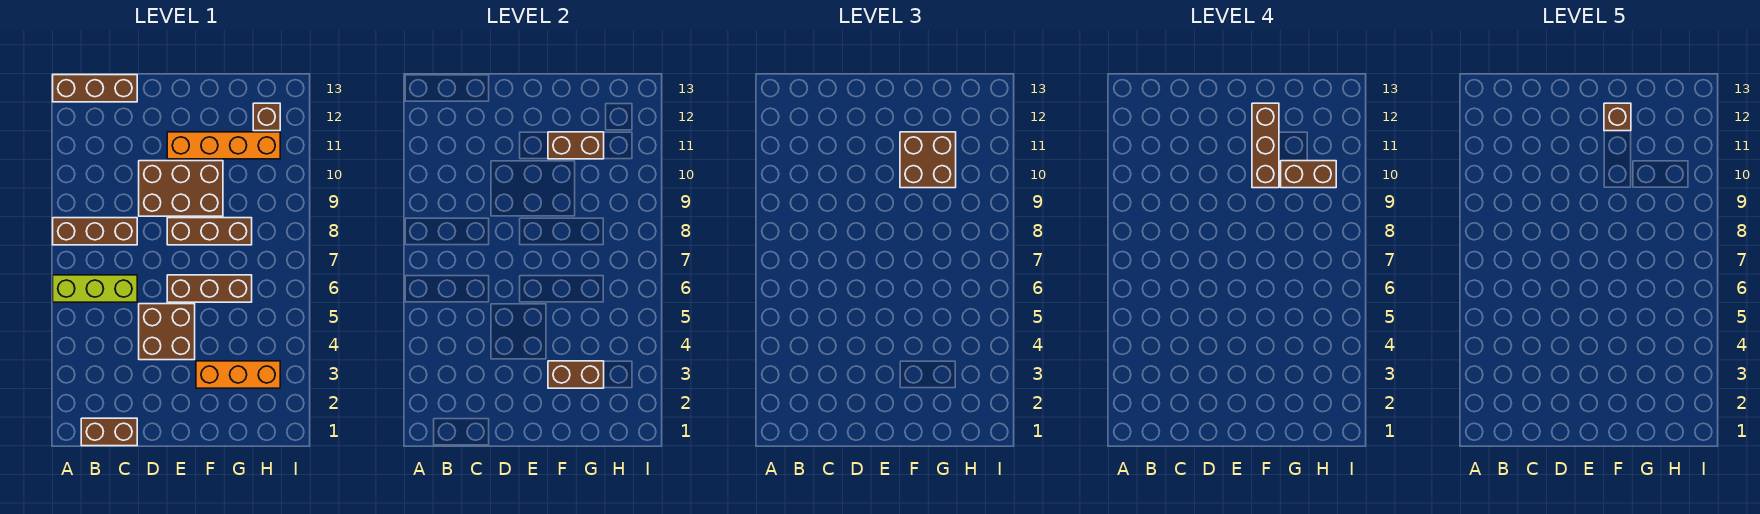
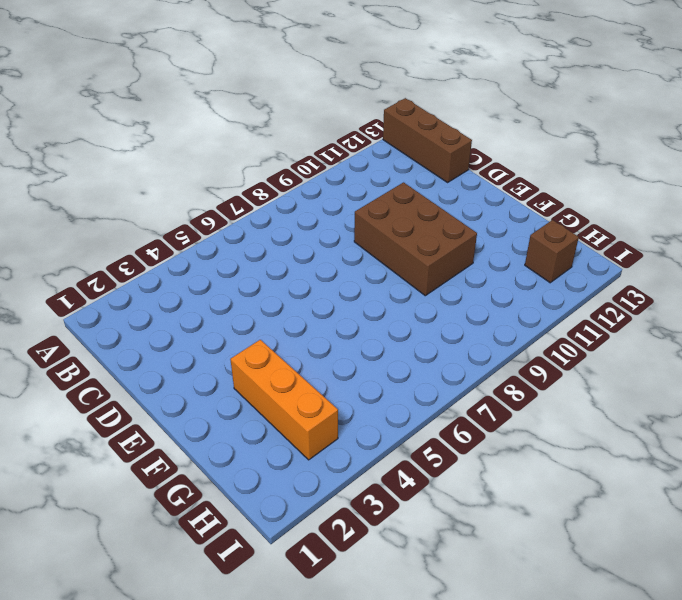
none -> lime 1x3 brick [53,275,137,302]
none -> brown 1x3 brick [53,218,137,245]
none -> brown 1x2 brick [81,418,137,446]

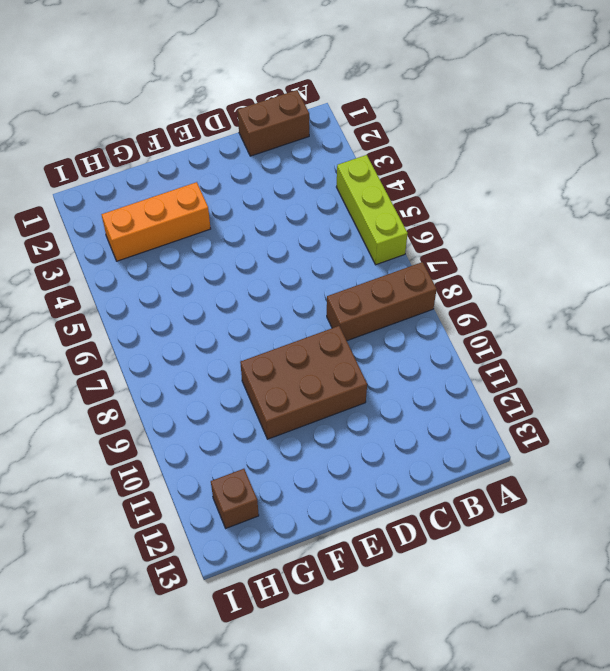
lime 1x3 brick [337,155,408,265] -> lime 1x3 brick turned to [53,275,137,302]
none -> brown 1x3 brick [53,75,137,102]
none -> brown 2x2 brick [139,304,195,360]
none -> brown 1x3 brick [167,275,252,302]

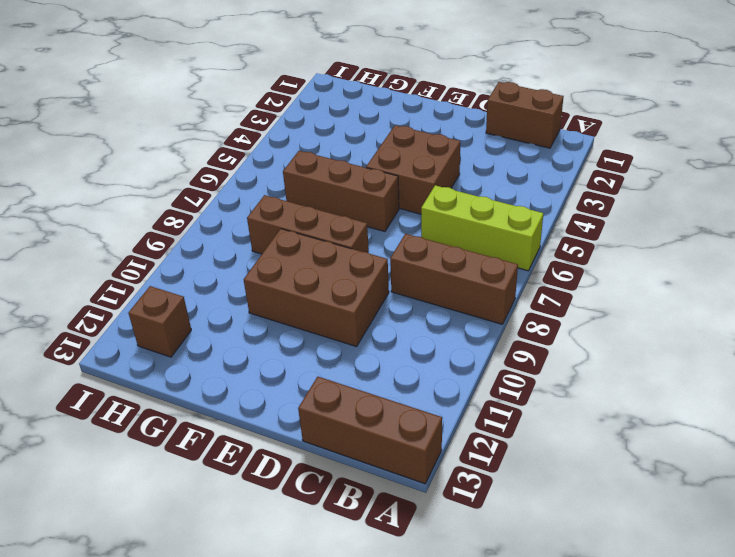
none -> orange 1x4 brick [167,132,280,159]
none -> orange 1x3 brick [196,361,280,388]
none -> brown 1x2 brick [548,361,604,388]

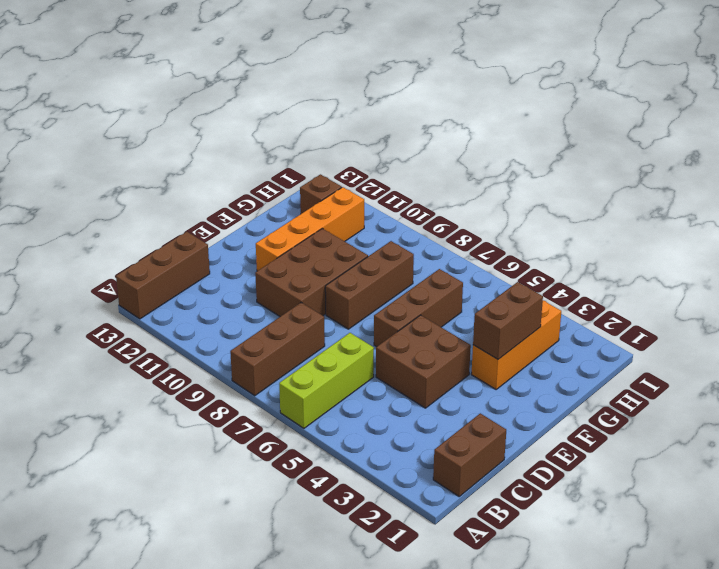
none -> brown 1x2 brick [548,132,604,159]
none -> brown 2x2 brick [900,132,956,188]
none -> brown 1x3 brick [1252,103,1279,188]

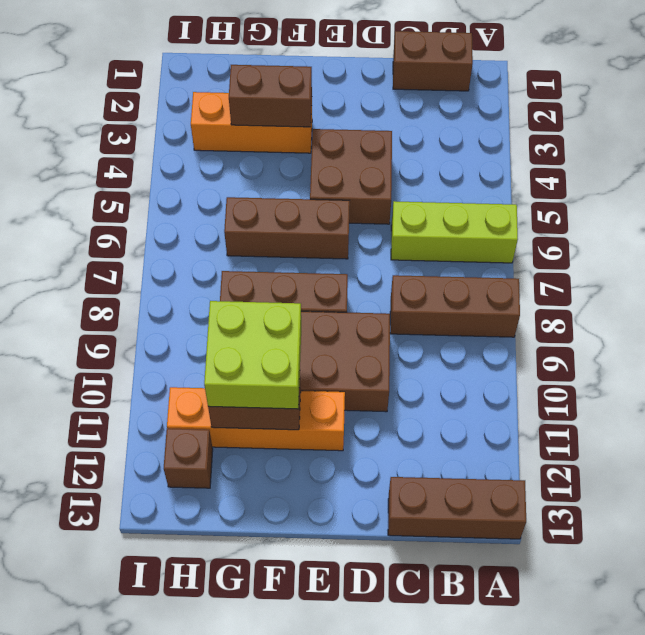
lime 2x2 brick [204,301,301,409] -> brown 2x2 brick [900,132,956,188]
none -> brown 1x3 brick [1252,103,1279,188]
none -> brown 1x2 brick [1281,161,1336,188]
none -> brown 1x1 brick [1604,103,1631,131]

